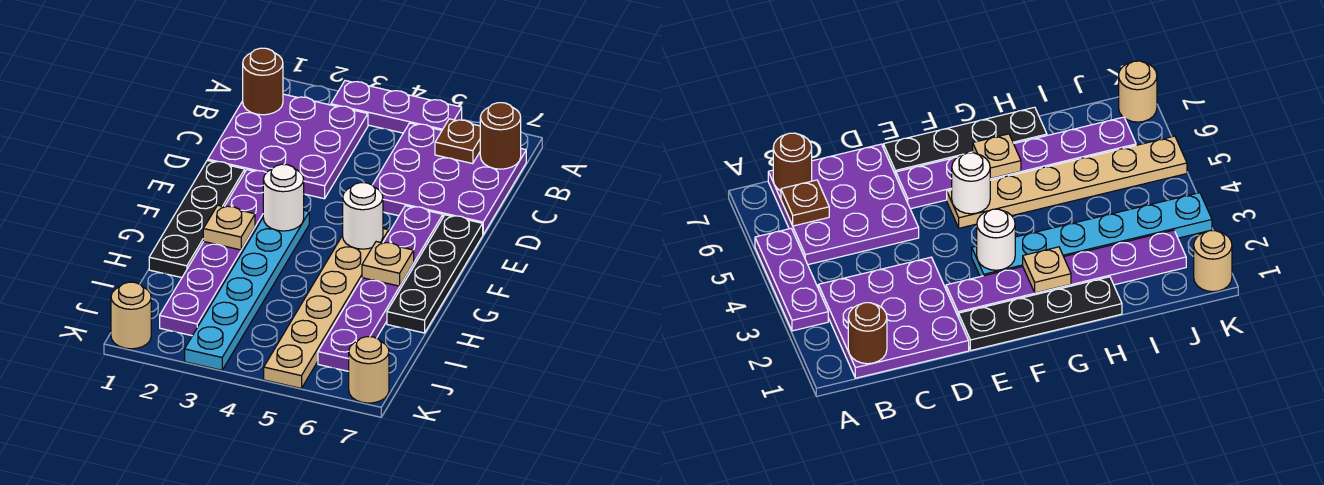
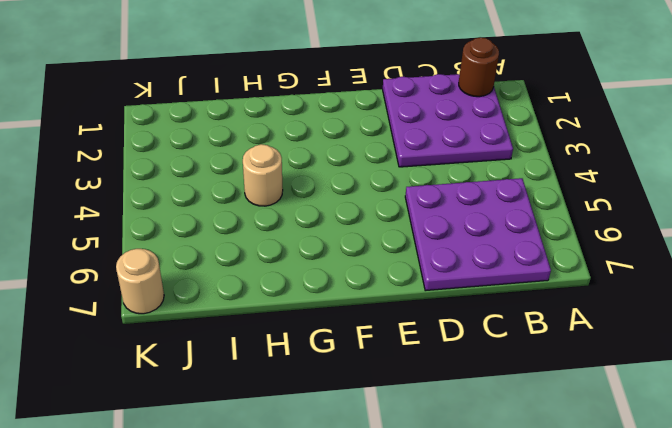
tan 1x1 round brick [243,144,283,206] -> tan 1x1 round brick moved to [111,282,151,349]
none -> purple 1x3 plate [331,81,462,133]
none -> black 1x4 plate [149,160,245,278]
none -> purple 1x6 plate [160,170,266,336]

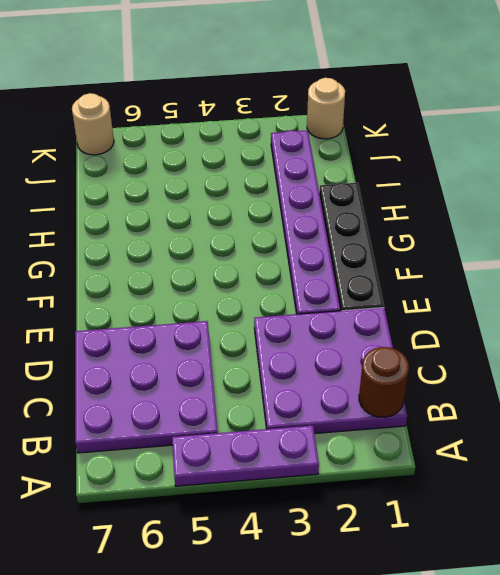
none -> purple 1x6 plate [318,206,443,371]
none -> black 1x4 plate [387,215,483,333]
none -> cyan 1x6 plate [185,211,309,370]

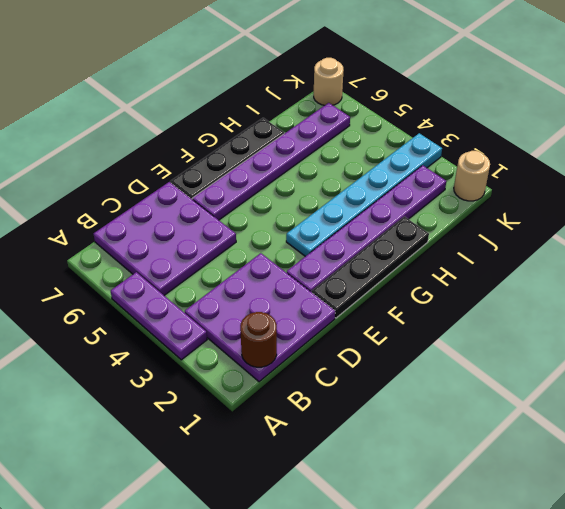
none -> tan 1x6 plate [264,229,389,388]
none -> brown 1x1 plate [435,119,480,164]
none -> brown 1x1 round brick [480,103,521,169]

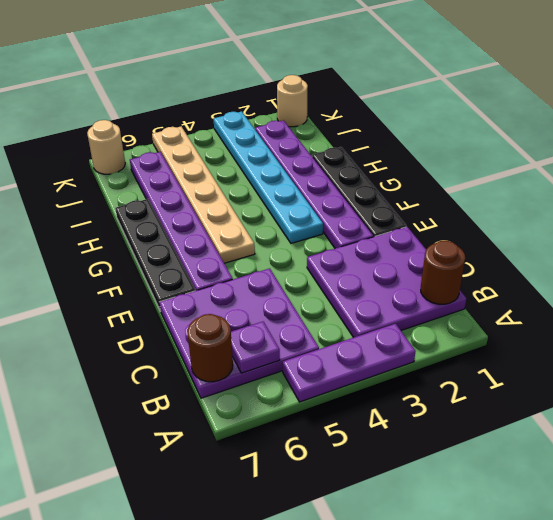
purple 1x1 plate [231,322,280,373] -> brown 1x1 plate [435,119,480,164]
none -> white 1x1 round brick [263,164,304,231]
none -> white 1x1 round brick [343,183,383,249]
none -> tan 1x1 plate [203,205,255,250]

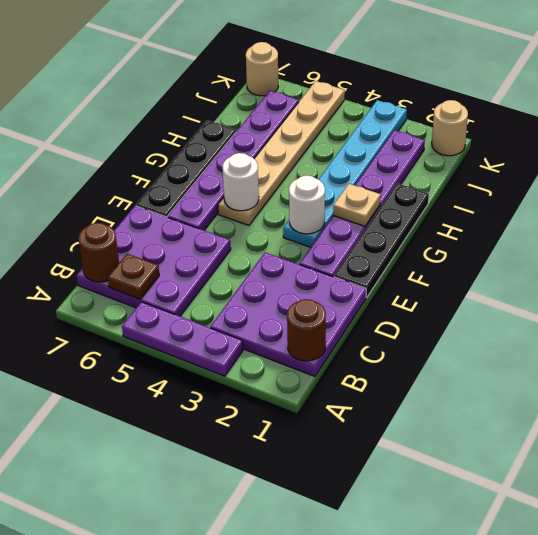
none -> tan 1x1 plate [362,242,414,286]

